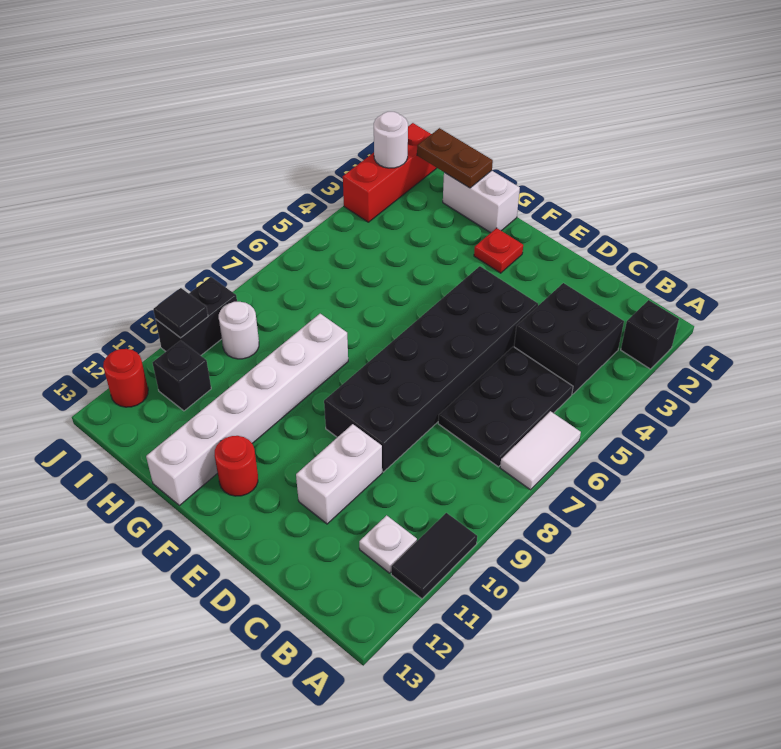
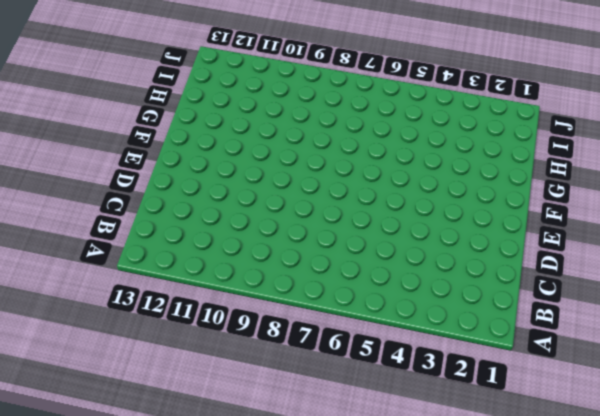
none -> black 1x1 brick [621,300,679,369]
none -> white 1x2 tile [500,411,581,490]
none -> black 1x2 tile [391,513,477,599]

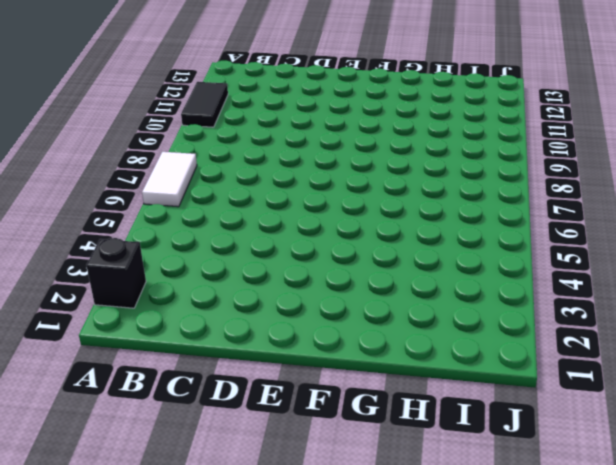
none -> black 2x2 brick [514,283,624,394]
none -> black 2x3 plate [438,347,573,467]
none -> white 1x1 plate [359,515,417,573]

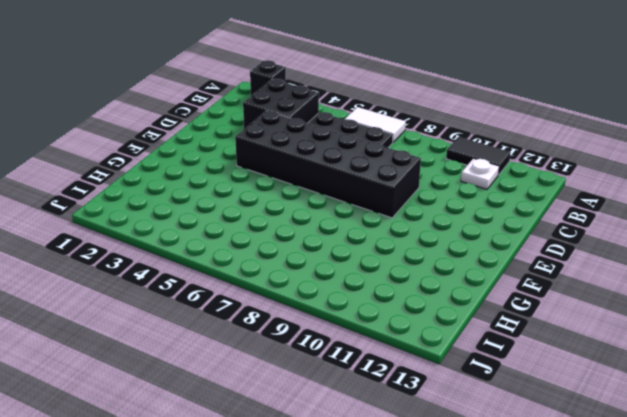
none -> white 1x2 brick [296,424,382,524]
none -> red 1x1 plate [474,228,523,273]
none -> red 1x1 round brick [215,436,258,496]

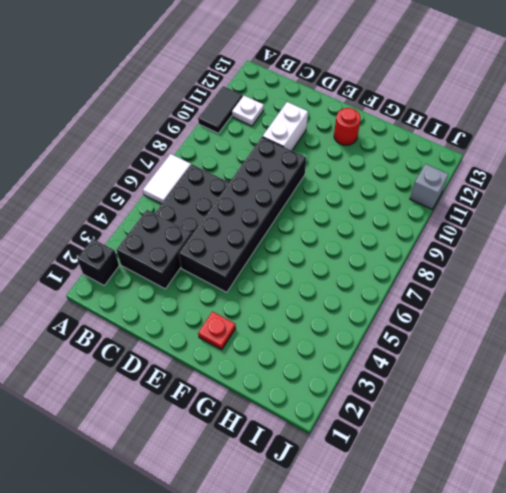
grey 1x1 brick [410,164,449,209] -> none
none -> white 1x2 brick [443,171,520,233]
none -> white 1x6 brick [146,314,348,506]
none -> white 1x1 round brick [219,302,259,359]

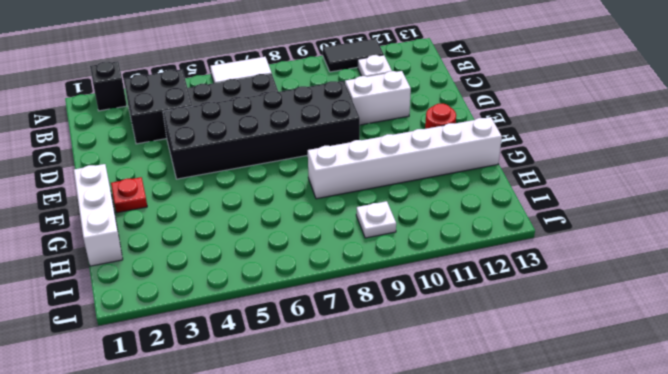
white 1x3 brick [74,164,123,266] -> white 1x2 brick [443,171,520,233]
white 1x1 plate [356,201,396,238] -> white 1x1 round brick [219,302,259,359]
none -> black 1x1 brick [153,341,211,411]
none -> red 1x3 brick [343,123,437,222]
none -> black 1x2 brick [155,277,237,355]

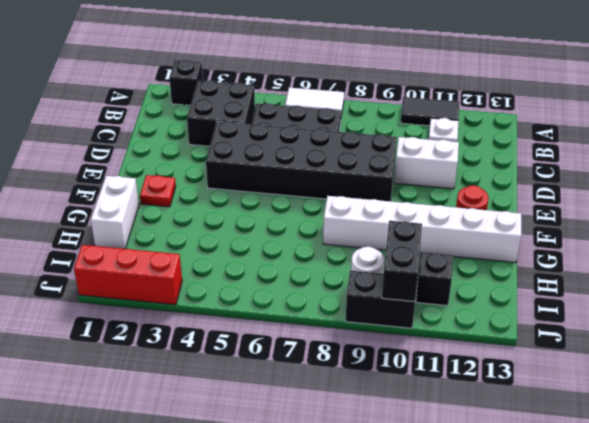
black 1x2 brick [382,221,422,302] -> black 1x1 tile [153,288,208,338]
none -> red 1x1 round brick [103,349,148,407]
none -> brown 1x2 plate [417,128,493,188]
none -> white 1x1 round brick [374,112,408,168]

